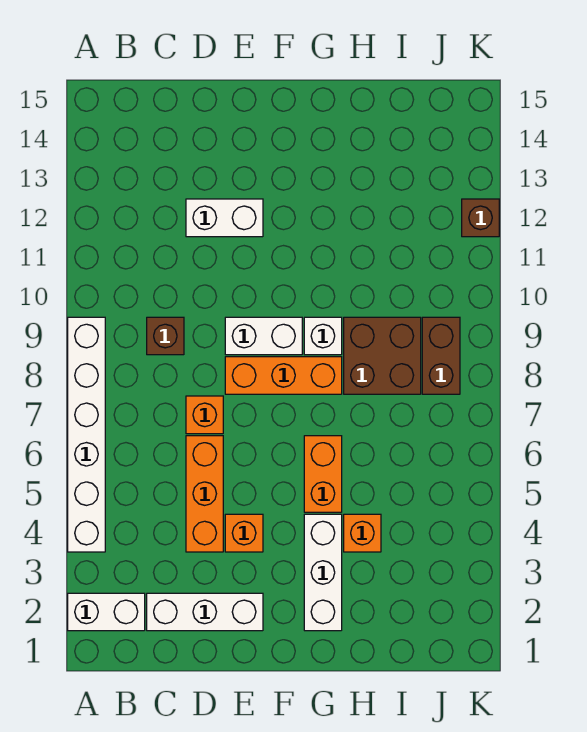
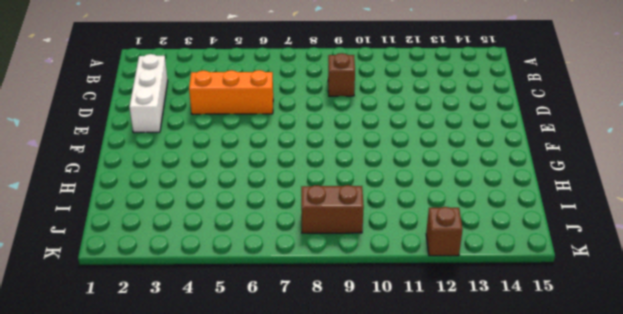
none -> white 1x2 brick [68,593,145,631]
none -> white 1x6 brick [68,317,105,552]
none -> orange 1x1 brick [186,396,223,434]

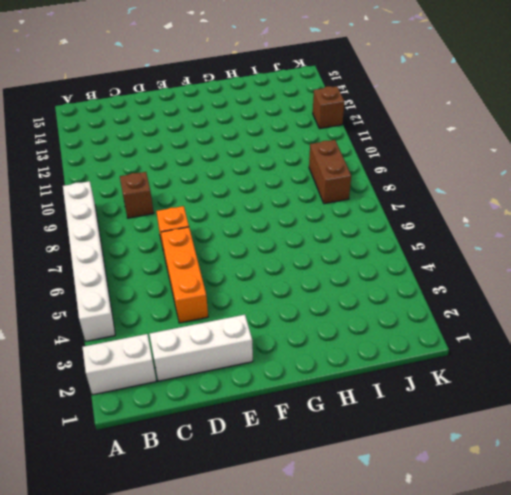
none -> white 1x2 brick [186,199,263,237]
none -> orange 1x1 brick [225,514,263,552]
none -> orange 1x3 brick [225,357,342,394]

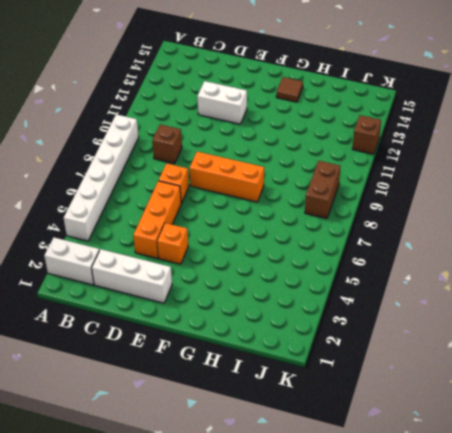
brown 1x1 tile [276,77,303,102] -> none
none -> white 1x2 brick [225,317,302,355]
none -> white 1x3 brick [304,514,342,631]
none -> orange 1x2 brick [304,436,342,512]

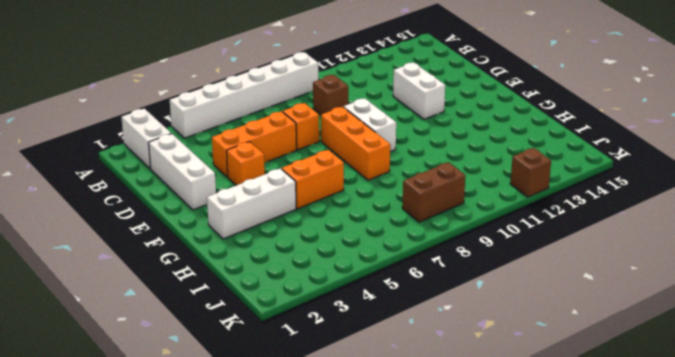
none -> white 1x1 brick [304,317,342,355]
none -> orange 1x1 brick [344,514,381,552]
none -> brown 2x2 brick [344,317,421,394]

